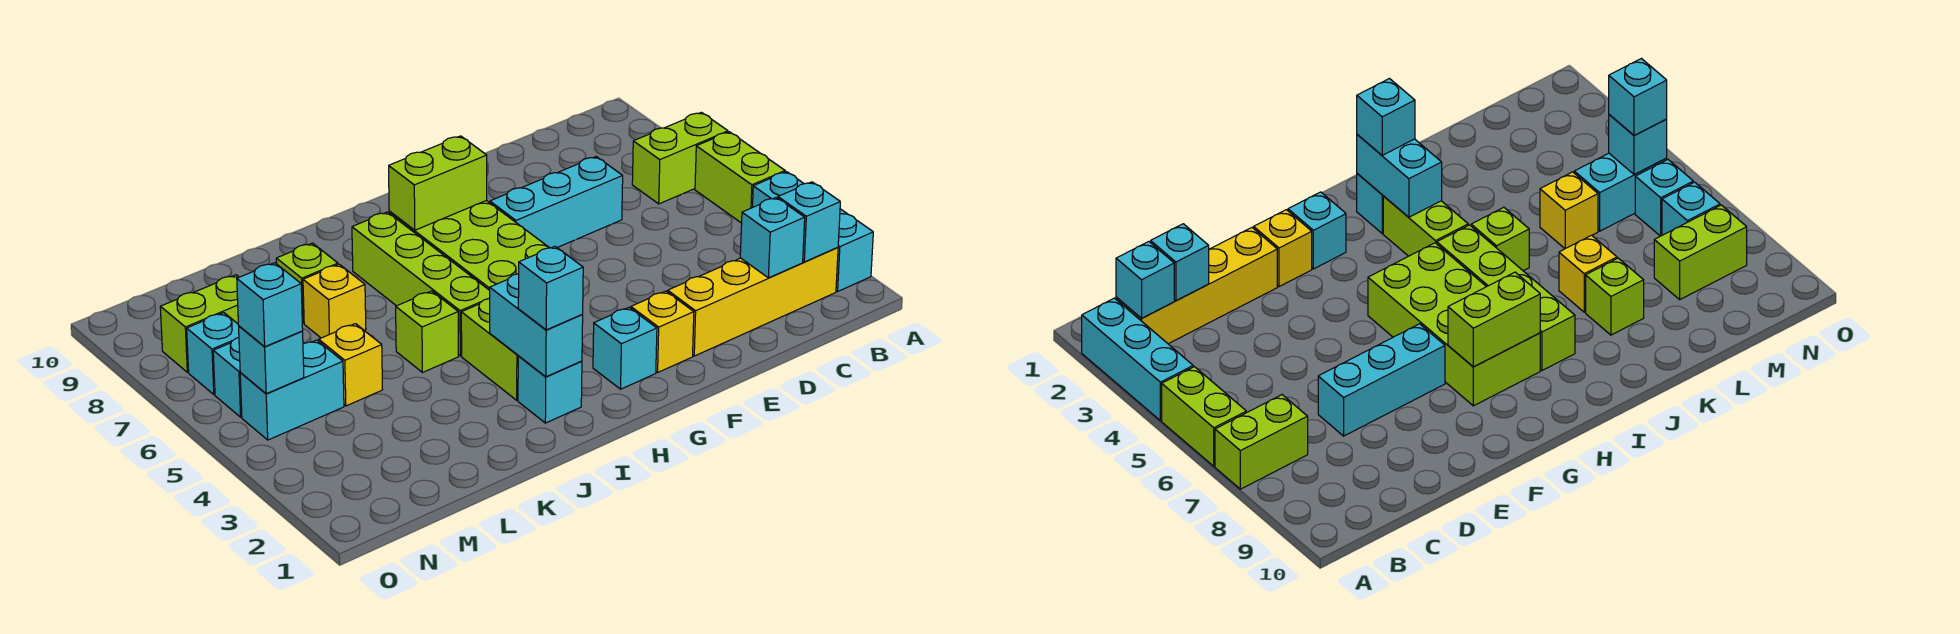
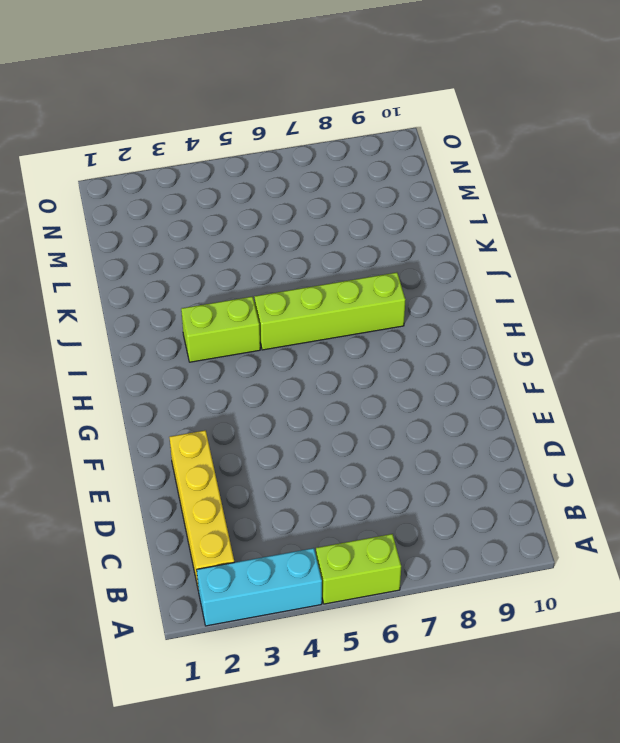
none -> lime 1x2 brick [632,112,728,204]
none -> cyan 1x3 brick [490,157,623,248]
none -> yellow 1x1 brick [631,291,694,372]

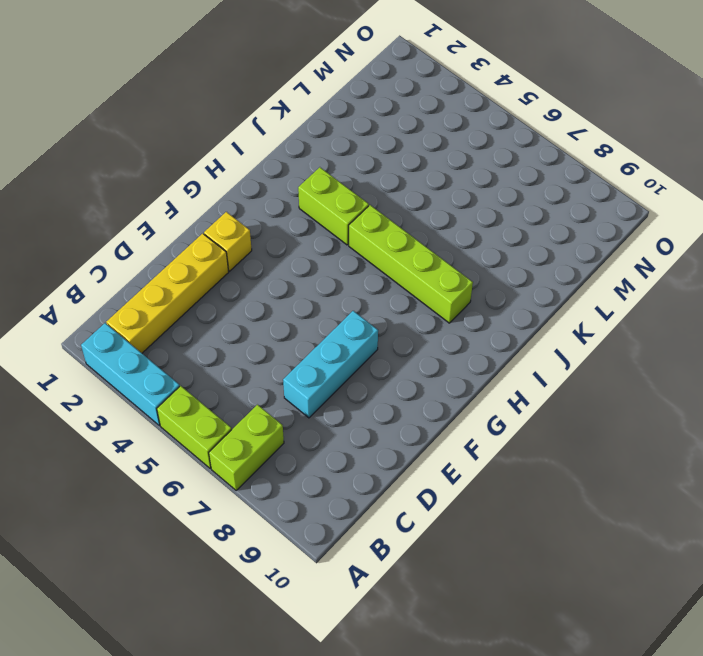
none -> cyan 1x1 brick [593,307,657,389]
none -> lime 2x4 brick [389,201,550,290]
none -> cyan 1x1 brick [518,356,582,423]

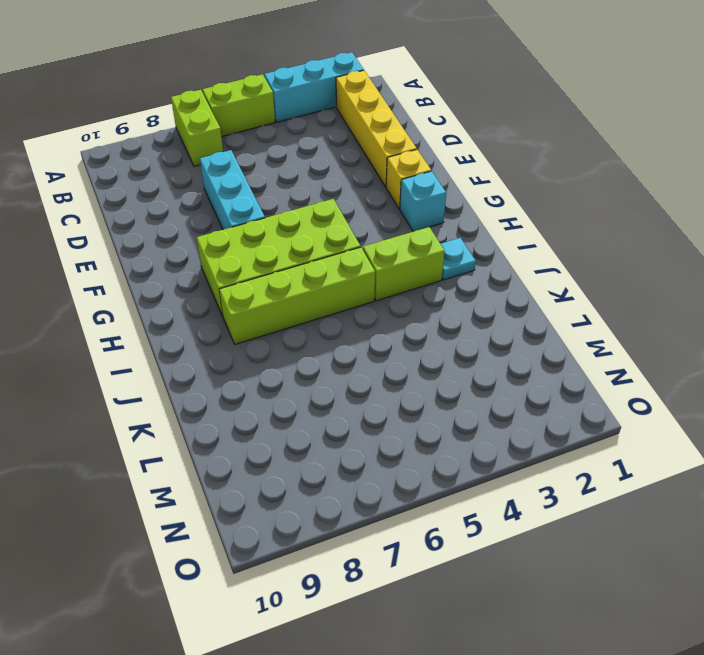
cyan 1x1 plate [441,238,476,280] -> cyan 1x1 brick [518,356,582,423]
none -> lime 1x1 brick [396,291,458,372]
none -> yellow 1x1 brick [303,264,366,338]
none -> lime 1x1 brick [276,243,338,323]

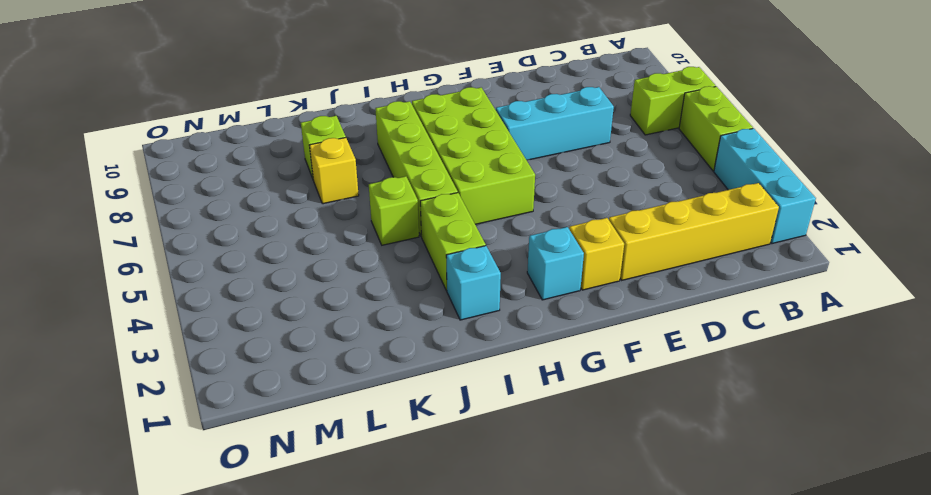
none -> yellow 1x1 brick [319,324,383,406]
none -> cyan 1x2 brick [240,340,344,440]
none -> lime 1x2 brick [160,275,239,372]

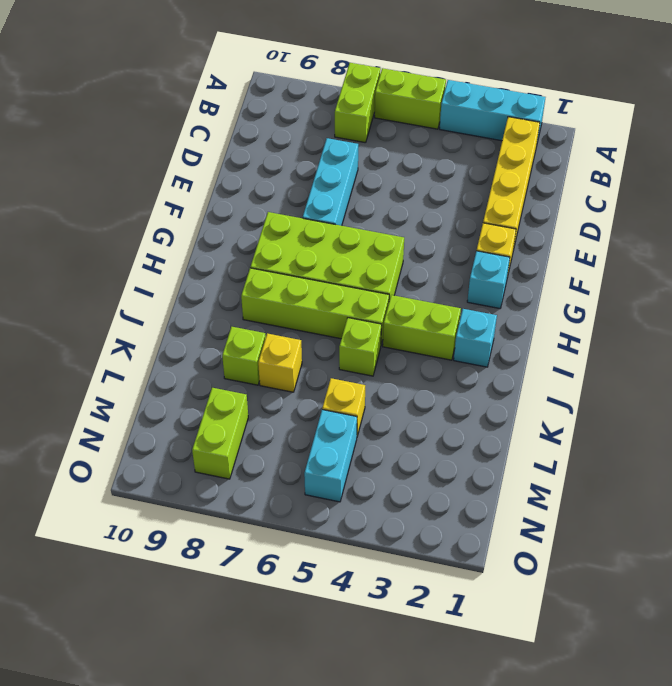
none -> cyan 1x1 brick [213,338,242,417]
none -> cyan 1x1 brick [187,313,239,395]
none -> cyan 1x1 brick [778,182,840,262]

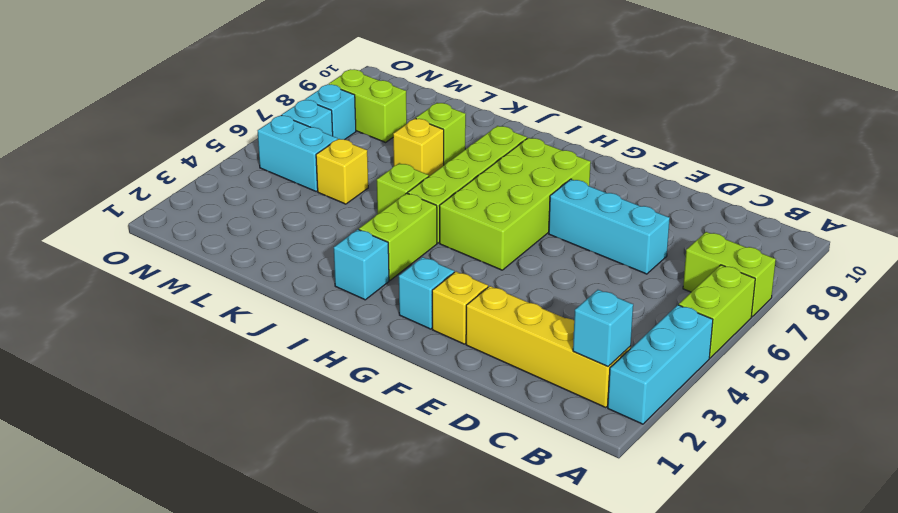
none -> cyan 1x1 brick [740,197,805,278]
none -> lime 1x2 brick [389,136,487,230]
none -> cyan 1x2 brick [490,274,583,377]

